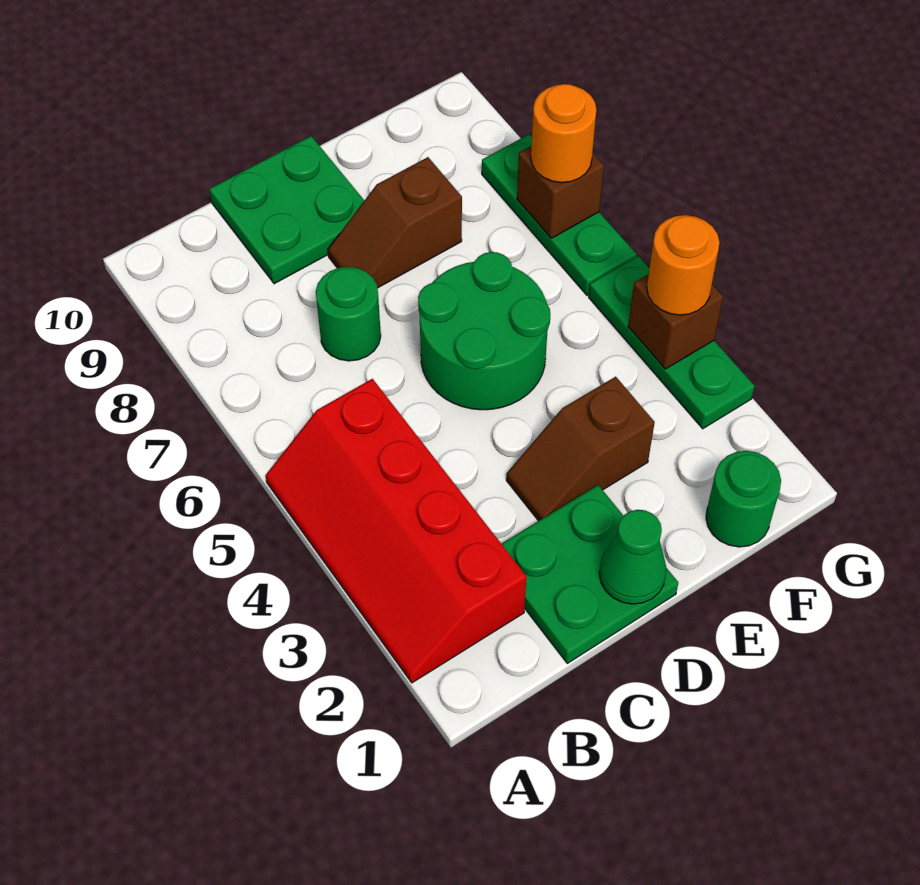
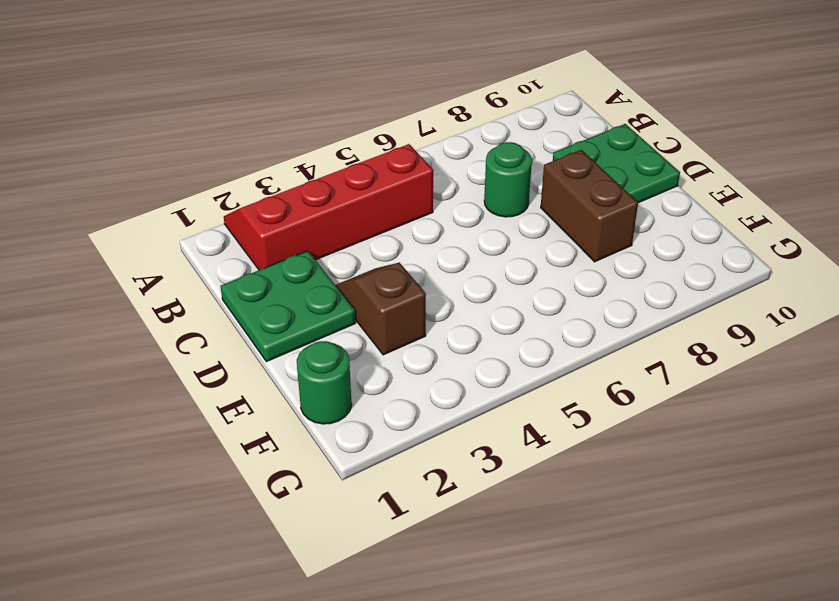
brown 1x2 brick [541,150,638,262] -> brown 1x2 slope [328,157,462,288]
none -> green 2x2 round brick [418,252,551,410]
none -> green 1x3 plate [589,256,755,429]
none -> green 1x3 plate [482,134,636,295]

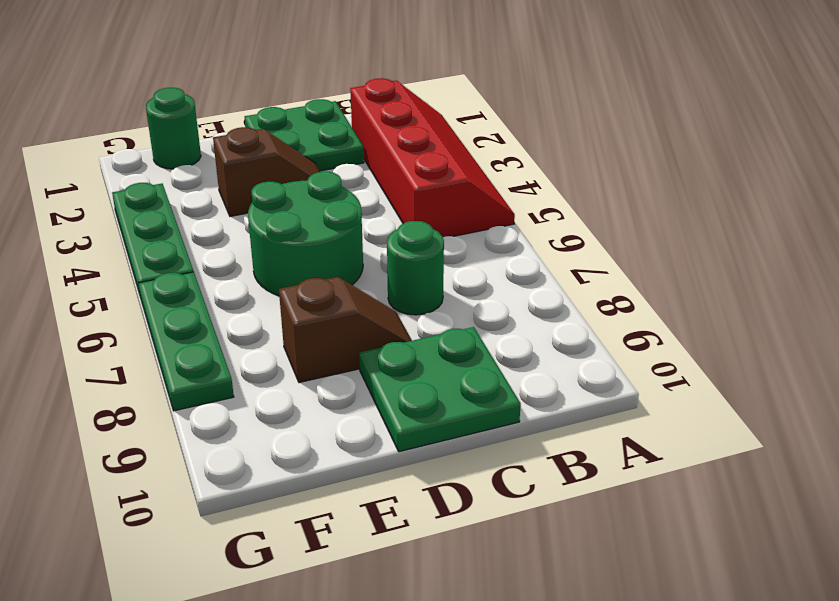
none -> green 1x1 cone [599,510,667,604]
none -> brown 1x1 brick [628,274,723,369]
none -> brown 1x1 brick [517,146,604,238]

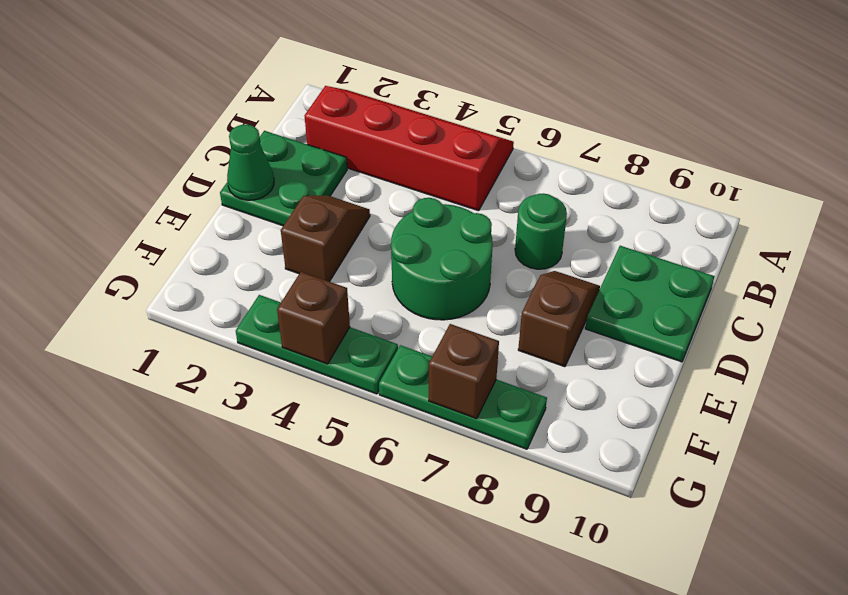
none -> green 1x1 round brick [706,451,781,547]
none -> orange 1x1 round brick [647,215,720,315]
none -> orange 1x1 round brick [531,84,596,183]

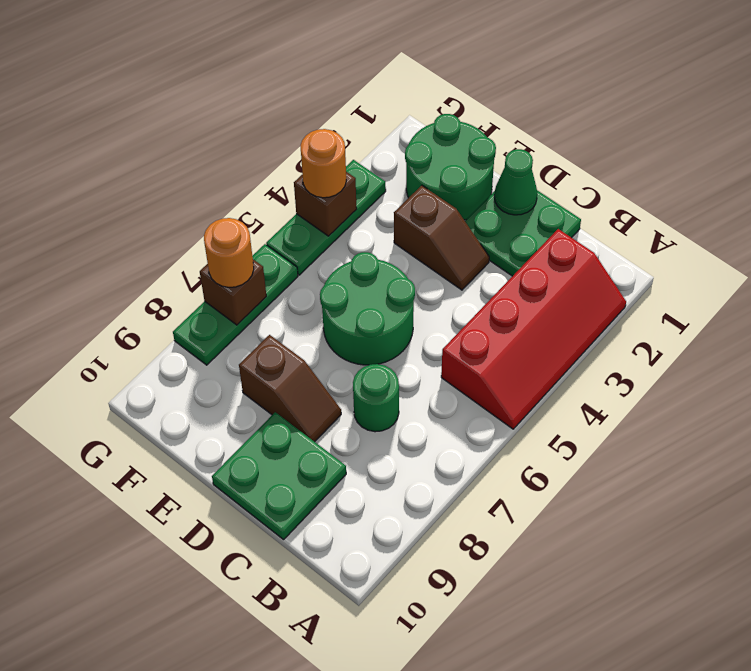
green 2x2 round brick [405,114,496,220] -> green 1x1 round brick [706,451,781,547]

